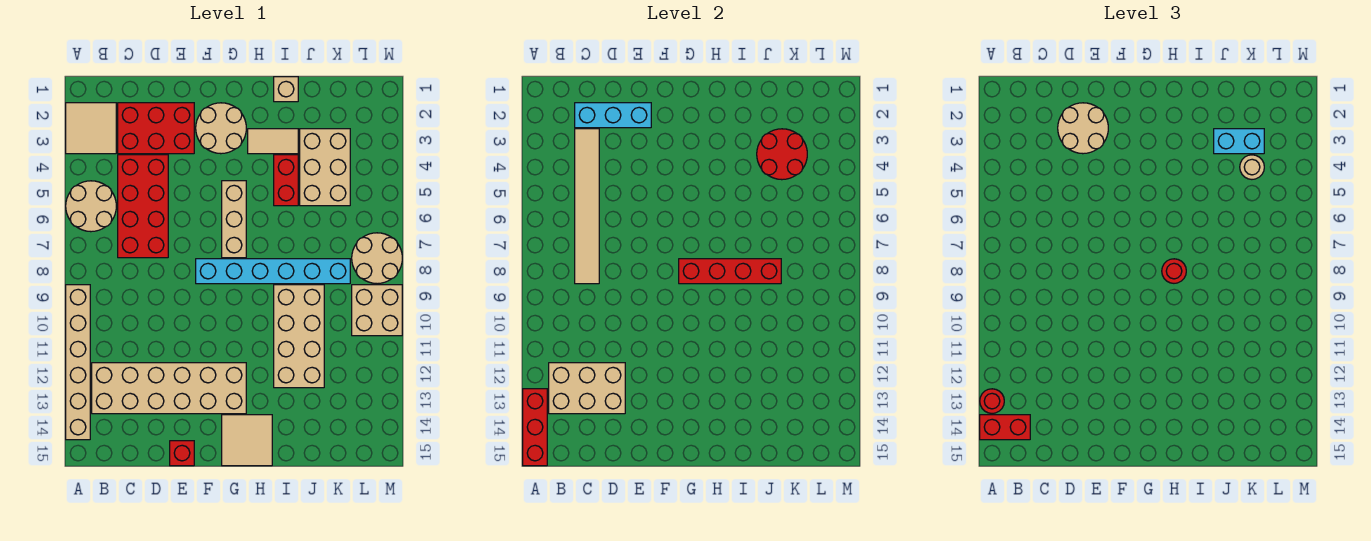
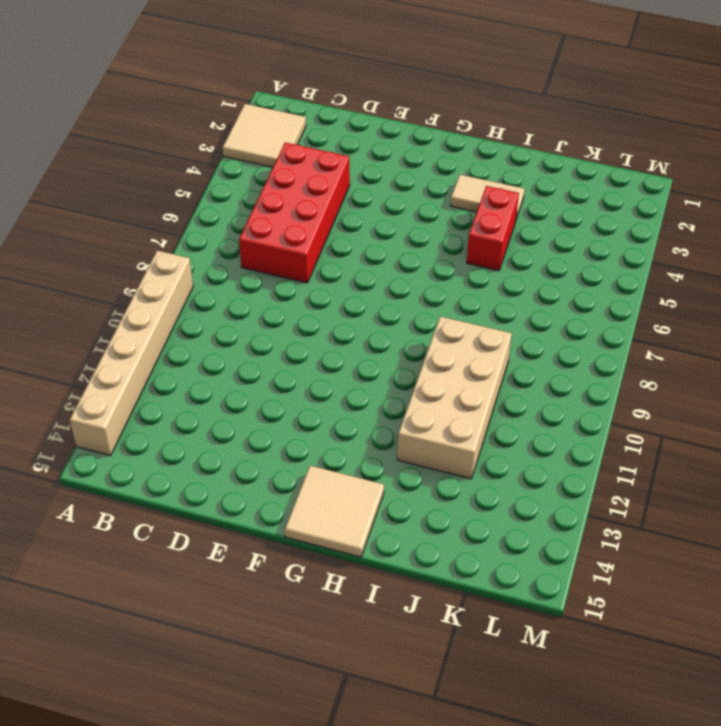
none -> tan 2x2 round brick [66,181,116,232]
none -> tan 2x6 brick [92,363,246,414]
none -> red 2x3 brick [118,103,194,154]
none -> red 1x1 brick [170,441,194,466]

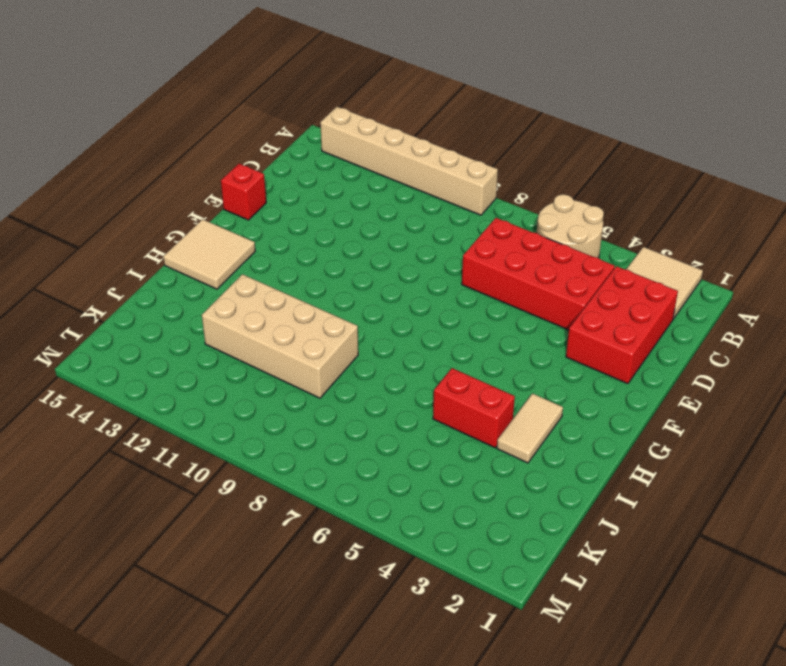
none -> tan 2x6 brick [92,363,246,414]
none -> tan 2x2 round brick [196,103,246,154]
none -> cyan 1x6 brick [196,259,350,284]
none -> tan 1x3 brick [222,181,246,258]

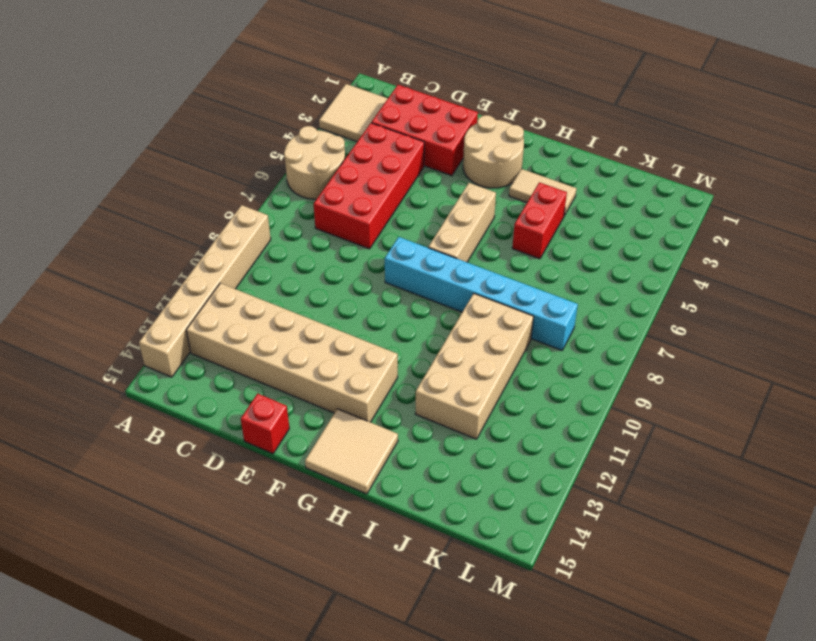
none -> tan 1x1 brick [274,77,298,102]
none -> tan 2x3 brick [300,129,350,206]
none -> tan 2x2 round brick [352,233,402,284]
none -> tan 2x2 brick [352,285,402,336]

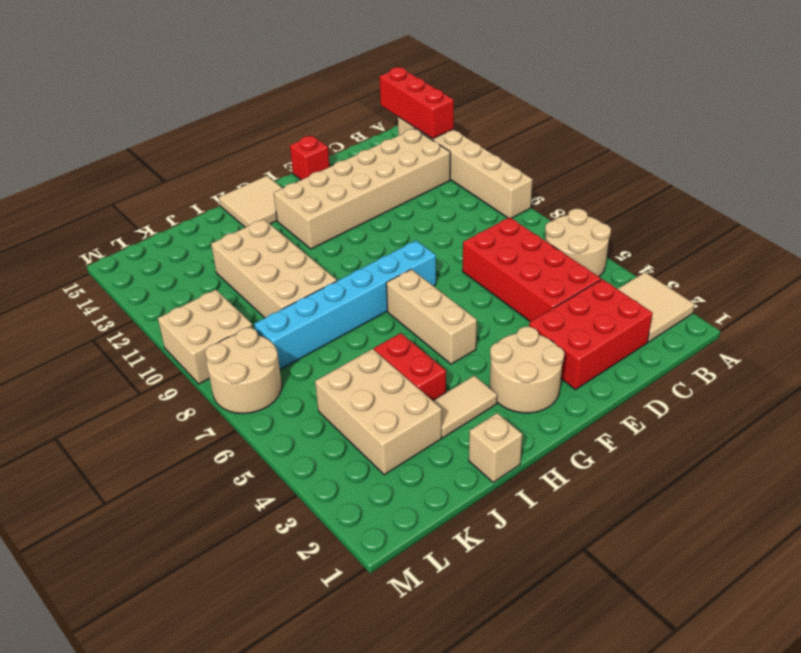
none -> tan 2x3 brick [549,363,625,414]
none -> cyan 1x3 brick [575,103,651,128]
none -> tan 1x6 tile [575,129,599,284]
none -> red 1x4 brick [679,259,781,284]

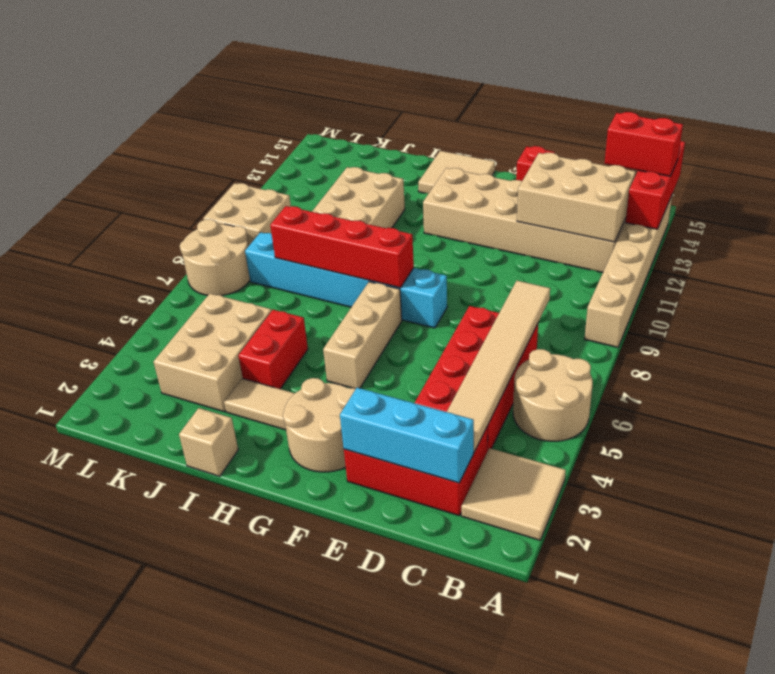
none -> red 2x2 round brick [757,129,807,180]
none -> red 1x1 round brick [980,389,1004,413]
none -> tan 2x2 round brick [1058,103,1108,154]
none -> red 1x1 round brick [1162,259,1186,283]

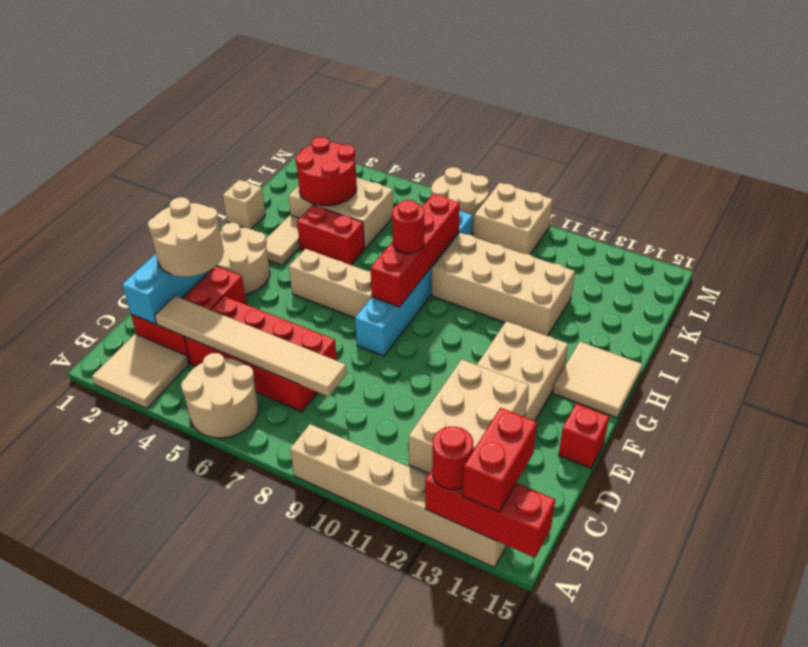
none -> cyan 1x2 brick [1214,129,1264,154]
none -> tan 1x1 round brick [1240,155,1264,179]

